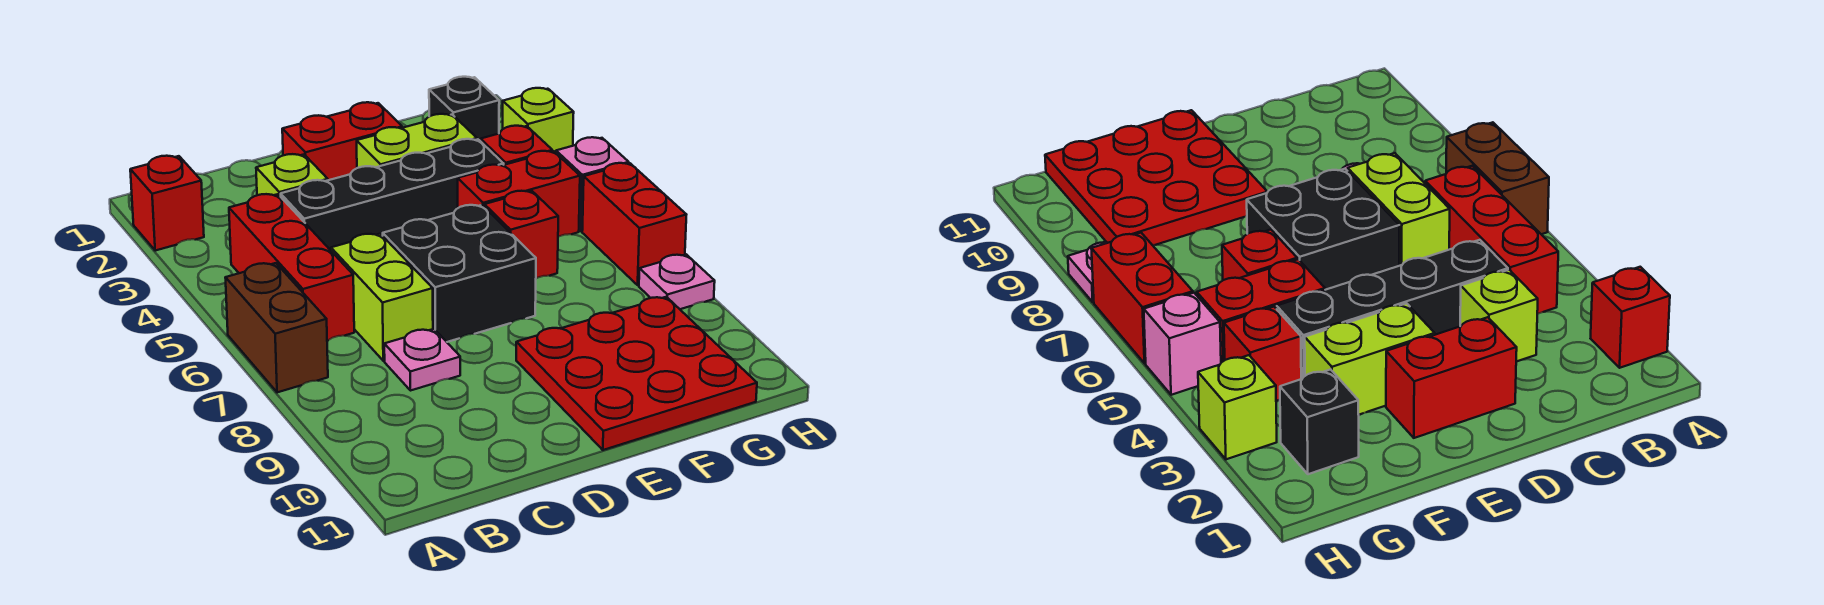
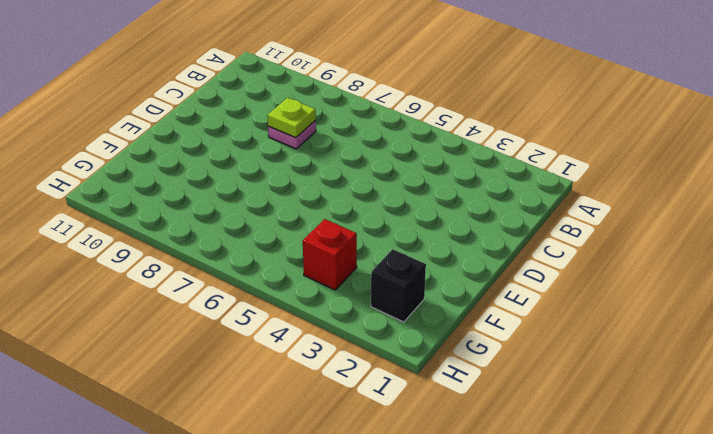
lime 1x1 plate [267,98,316,138] -> none
none -> red 1x1 brick [130,156,204,250]
none -> brown 1x2 brick [225,263,328,392]
none -> red 1x3 brick [229,194,354,341]

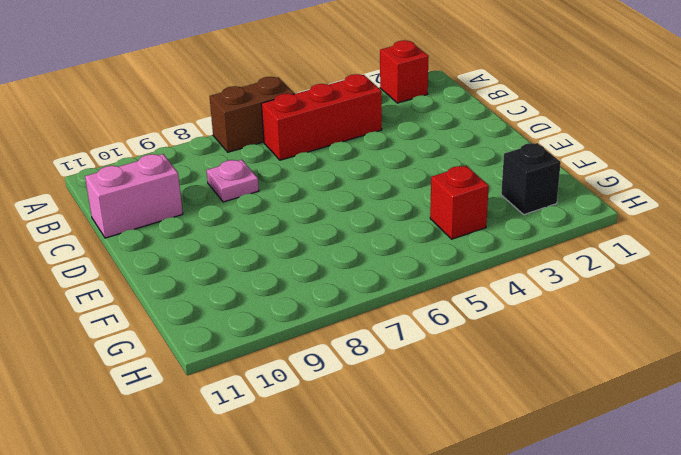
pink 1x2 brick [85,154,183,238] -> none
none -> lime 1x1 brick [256,154,328,197]
none -> black 1x4 brick [281,139,504,250]
none -> lime 1x2 brick [331,234,433,361]

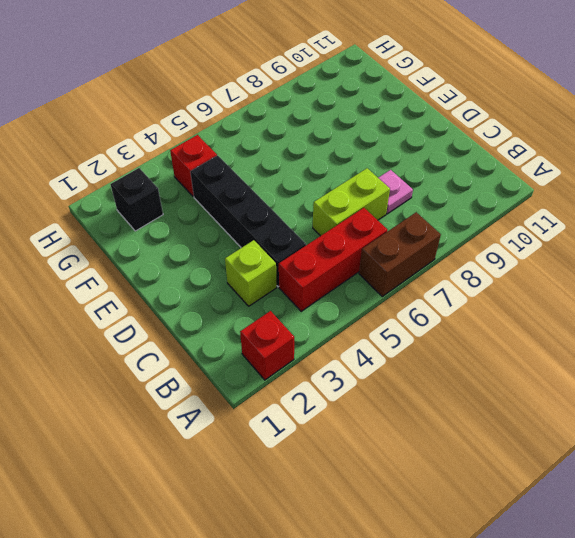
none -> red 1x2 brick [282,102,402,180]
none -> black 2x2 brick [383,205,536,342]
none -> lime 1x2 brick [357,114,477,168]

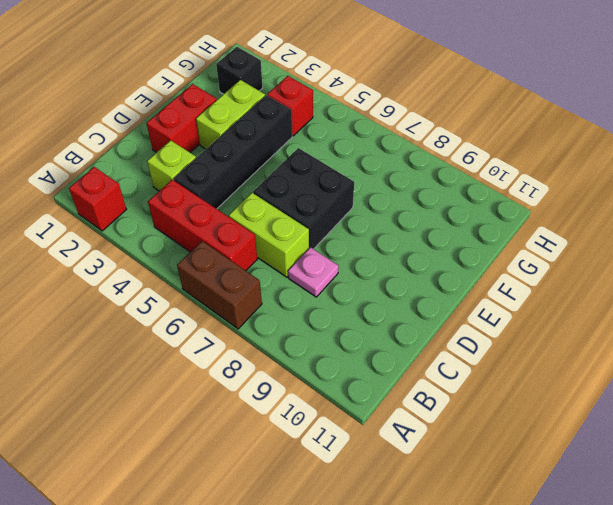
none -> red 3x3 plate [516,297,757,450]
none -> red 1x2 brick [458,151,580,237]
none -> red 1x1 brick [484,191,558,278]

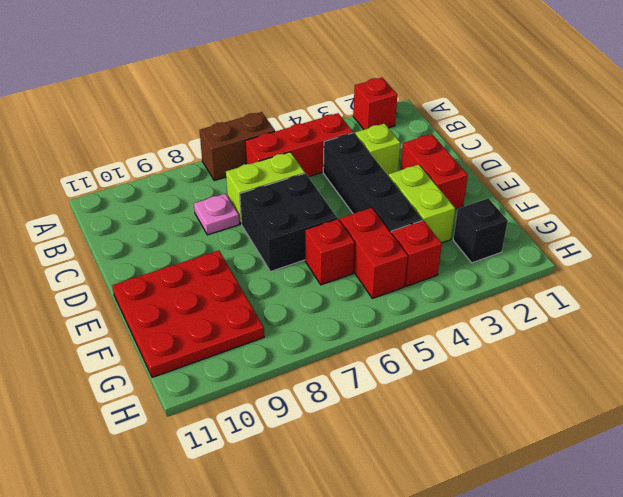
none -> lime 1x1 brick [503,88,574,153]
none -> pink 1x1 brick [556,137,629,231]
none -> red 1x2 brick [582,163,686,285]

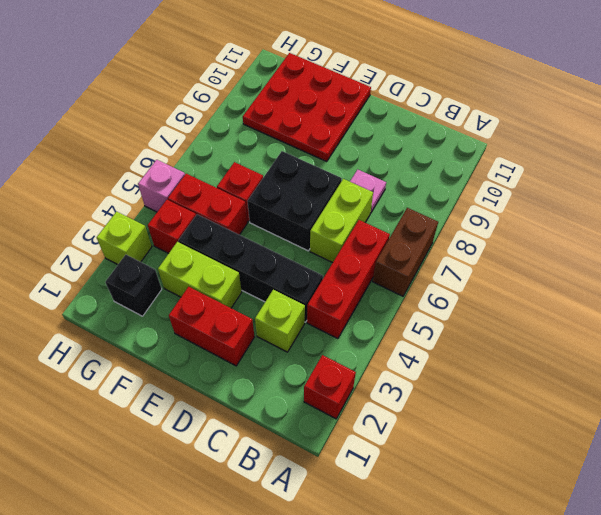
none -> red 1x2 brick [582,163,686,285]
none -> pink 1x1 plate [639,254,715,309]

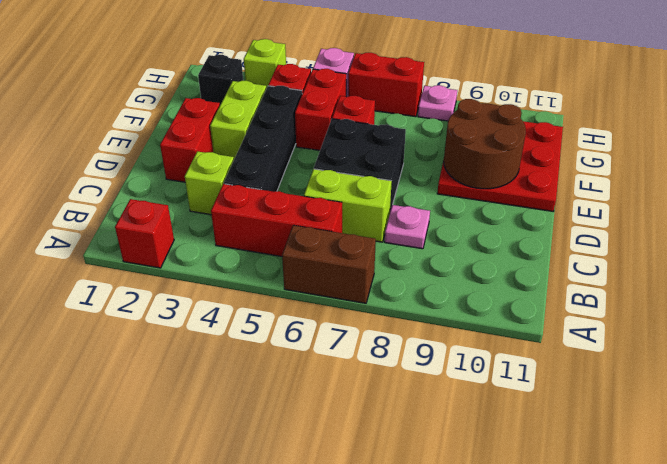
brown 2x2 round brick [444,99,526,189] -> none

